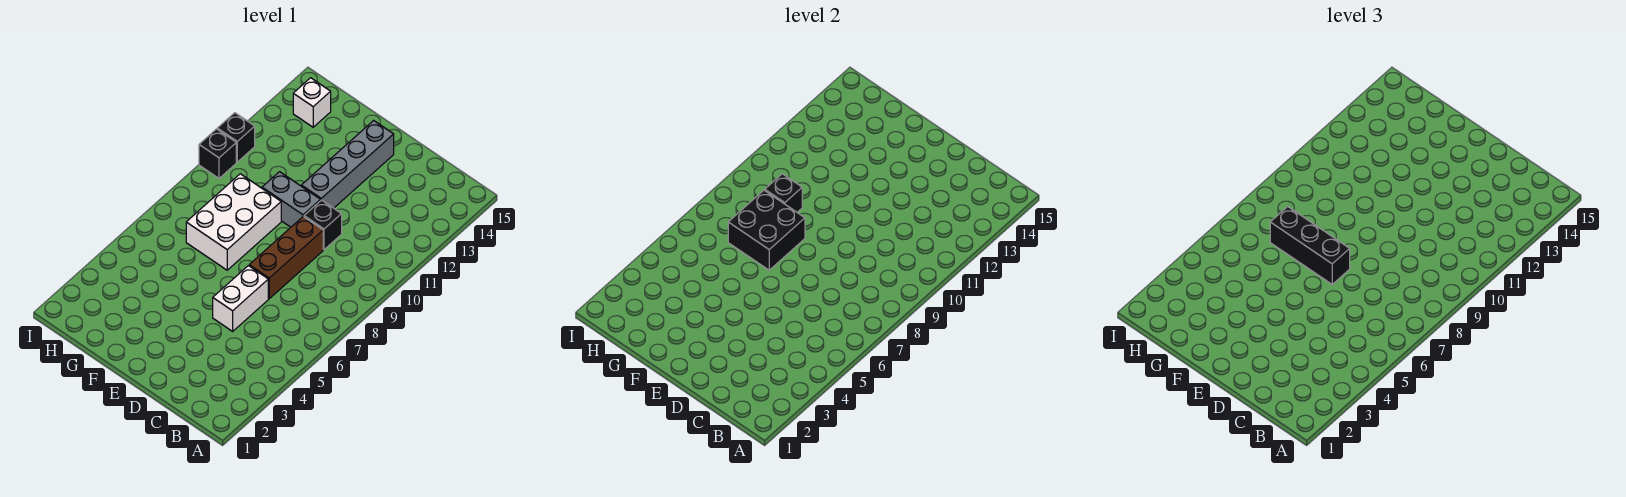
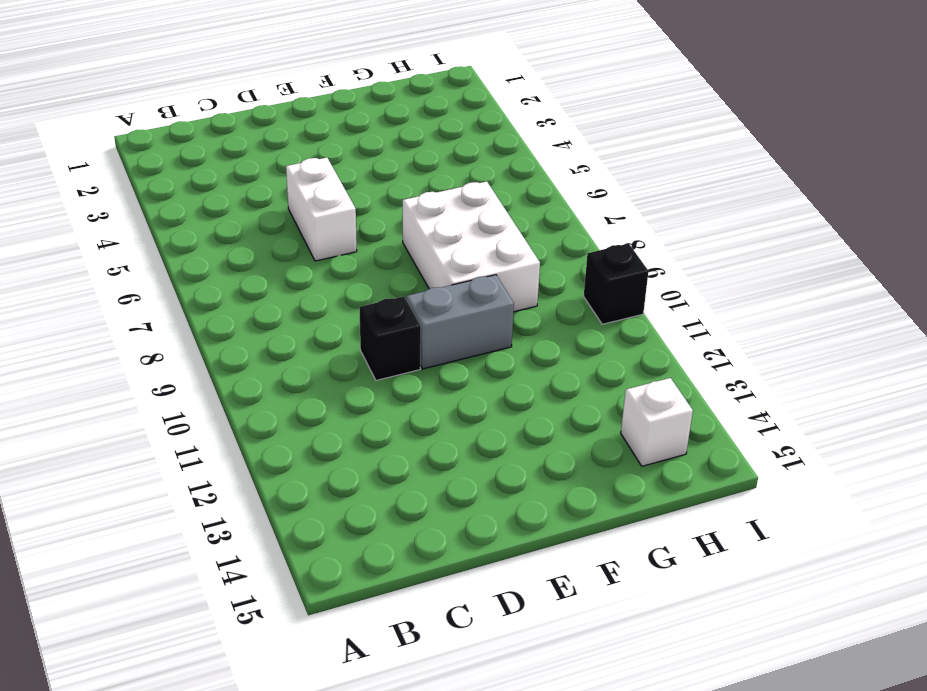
none -> brown 1x3 brick [249,217,323,299]
none -> grey 1x4 brick [301,120,394,208]
none -> black 1x1 brick [217,113,255,162]

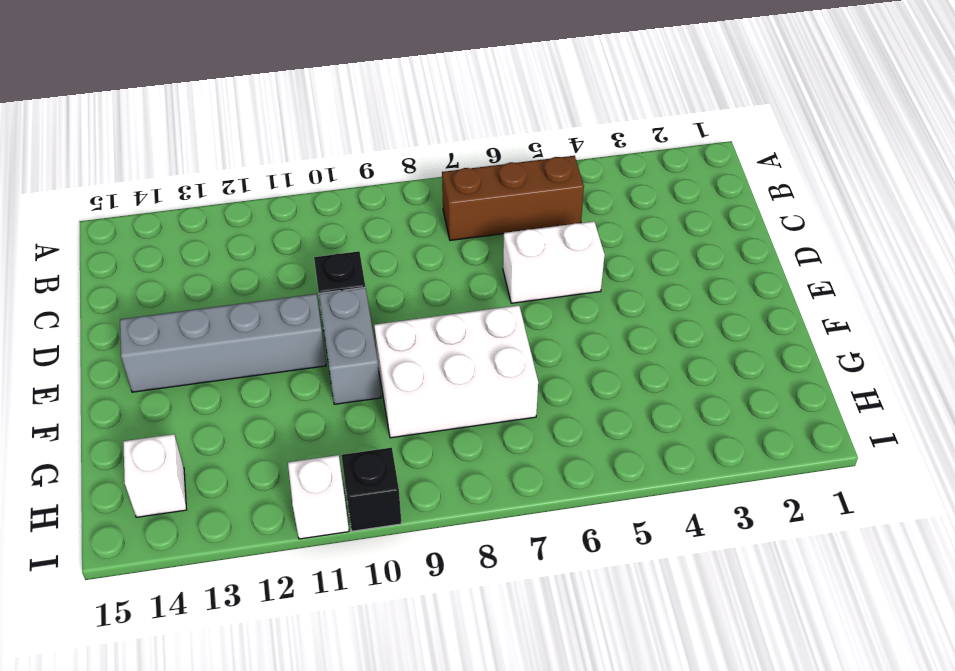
brown 1x3 brick [442,156,584,240] -> brown 1x3 brick moved to [249,217,323,299]
white 1x1 brick [288,455,349,539] -> black 1x1 brick [217,113,255,162]
none -> black 2x2 brick [728,190,805,270]
none -> black 1x1 brick [765,174,802,212]
none -> black 1x3 brick [1270,207,1350,284]

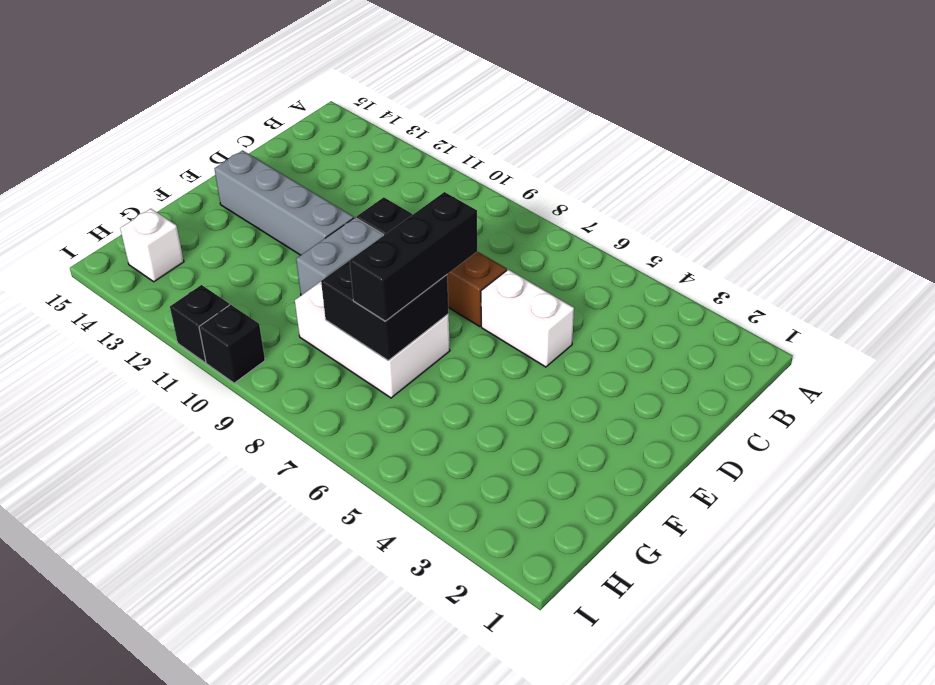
none -> black 1x1 brick [765,174,802,212]

